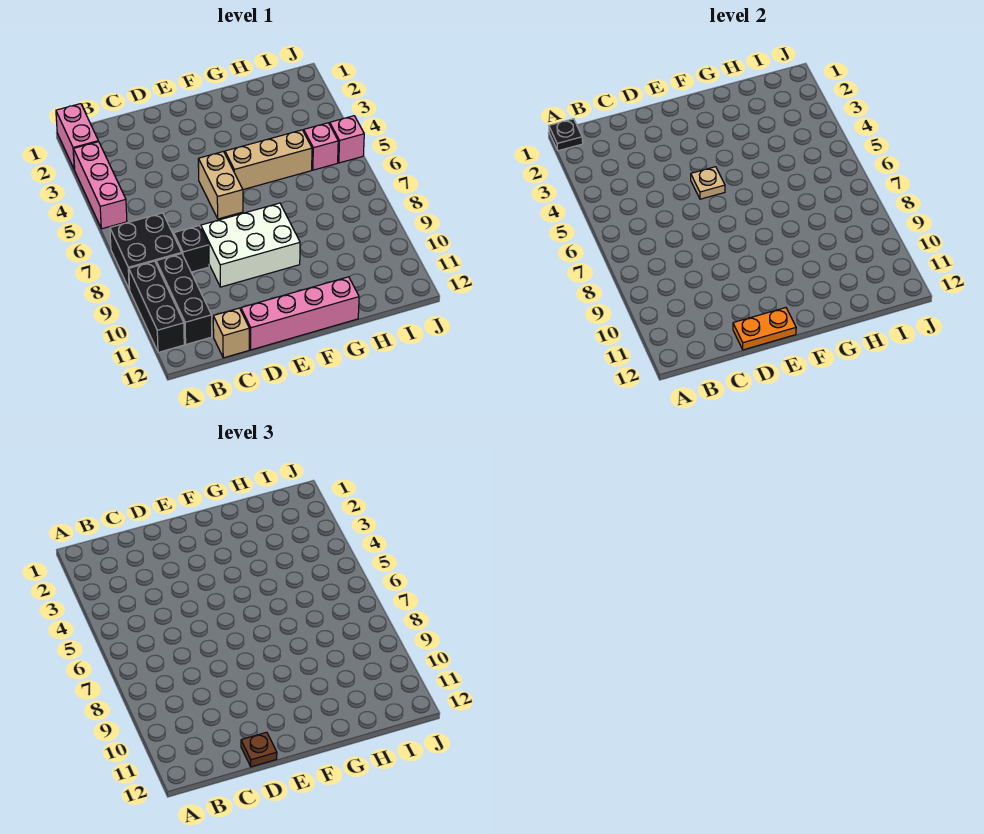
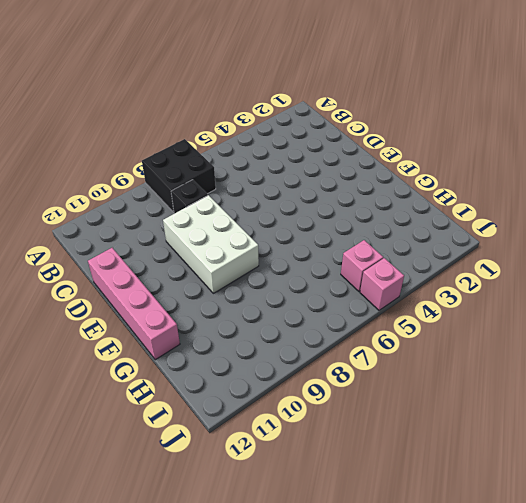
none -> pink 1x2 brick [56,104,98,170]
none -> pink 1x3 brick [74,142,127,229]
none -> black 1x3 brick [129,261,184,352]

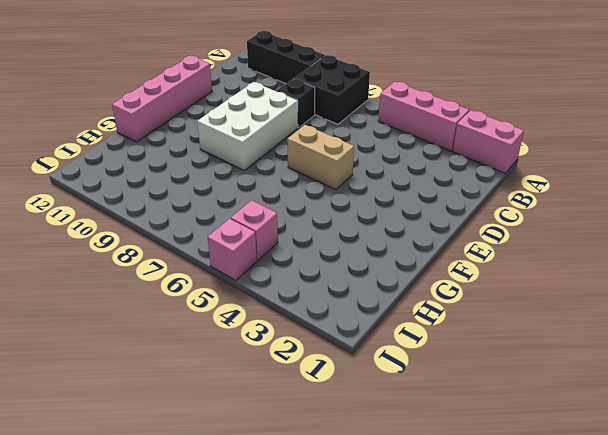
none -> black 1x3 brick [156,254,212,344]
none -> tan 1x1 brick [213,308,249,358]
none -> tan 1x3 brick [225,130,312,190]

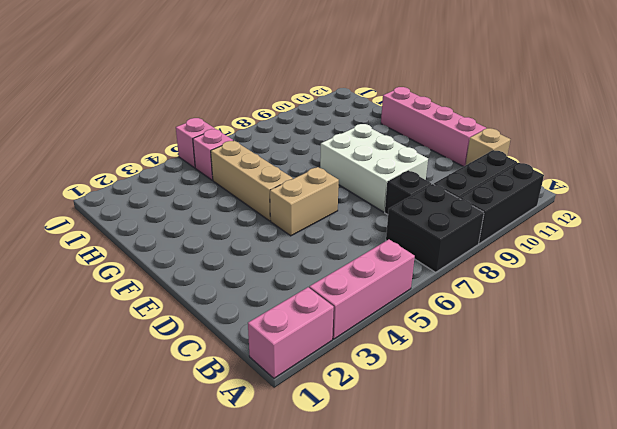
none -> black 1x1 plate [549,119,583,151]
none -> orange 1x2 plate [733,308,796,350]
none -> tan 1x1 plate [691,167,725,199]

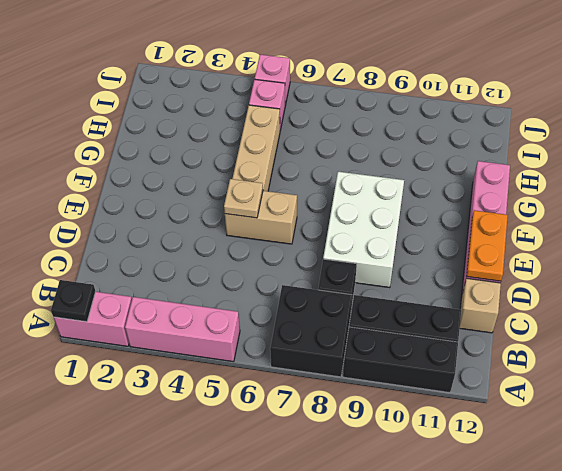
none -> brown 1x1 plate [241,732,277,767]

